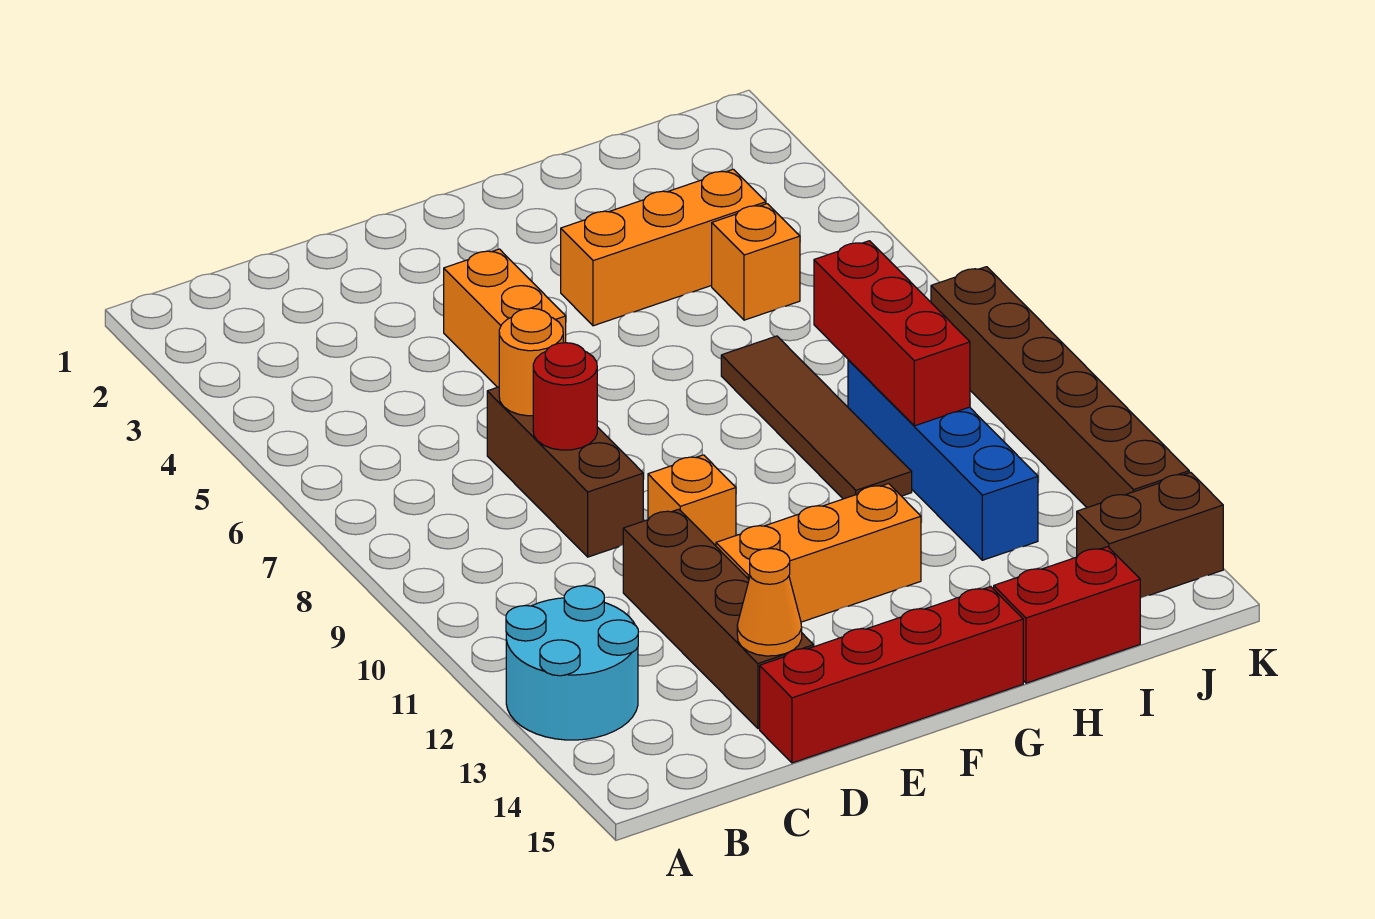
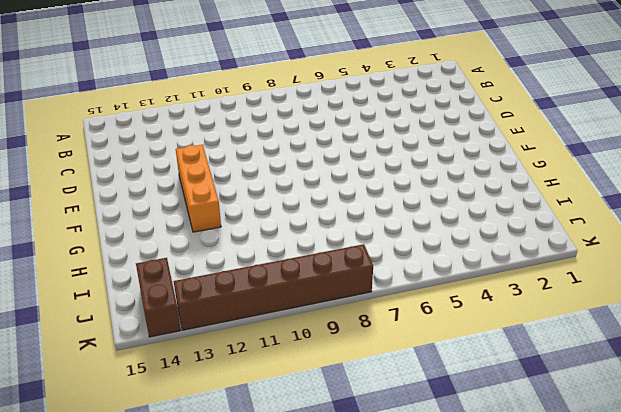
none -> cyan 2x2 round brick [506,586,638,740]
none -> brown 1x3 brick [487,387,643,557]
none -> brown 1x4 brick [623,509,814,729]

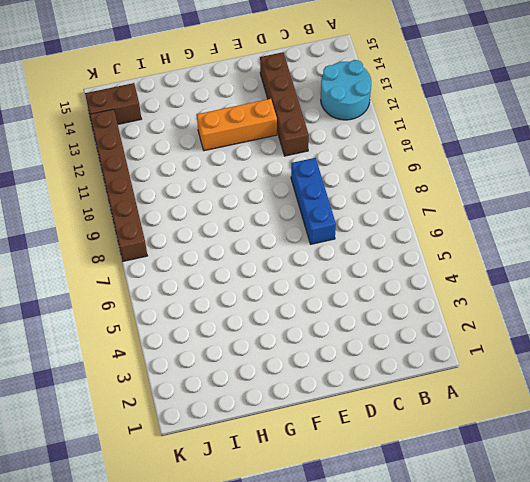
blue 1x3 brick [291,158,336,244] -> brown 1x3 brick [487,387,643,557]
none -> red 1x4 brick [760,587,1023,763]
none -> orange 1x2 brick [444,249,566,387]
none -> orange 1x1 brick [648,455,736,546]

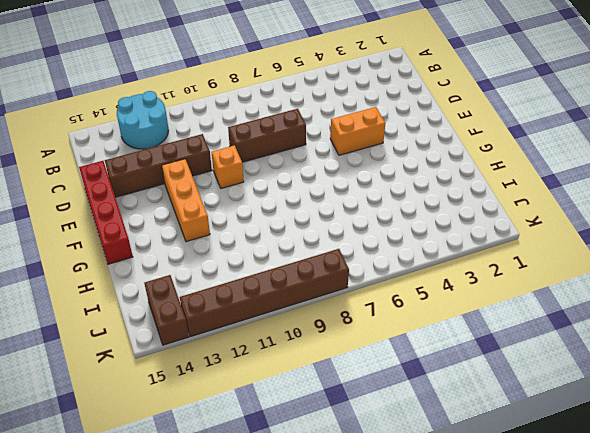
none -> orange 1x3 brick [561,169,766,326]
none -> brown 1x4 tile [721,336,912,499]
none -> red 1x2 brick [994,547,1140,683]

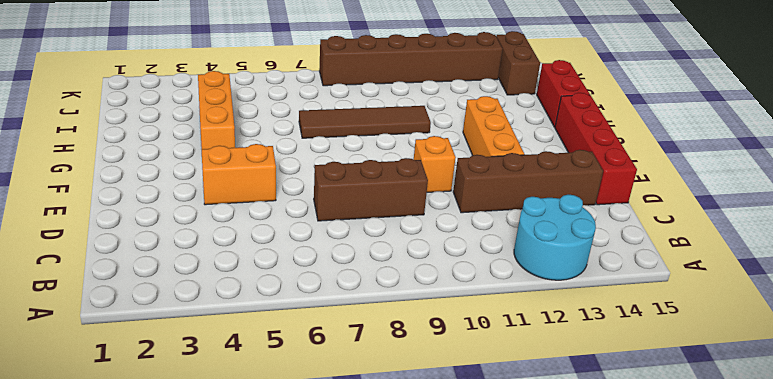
none -> orange 1x1 brick [712,204,800,320]
none -> blue 1x4 brick [848,360,1038,560]
none -> orange 1x1 round brick [499,308,563,416]

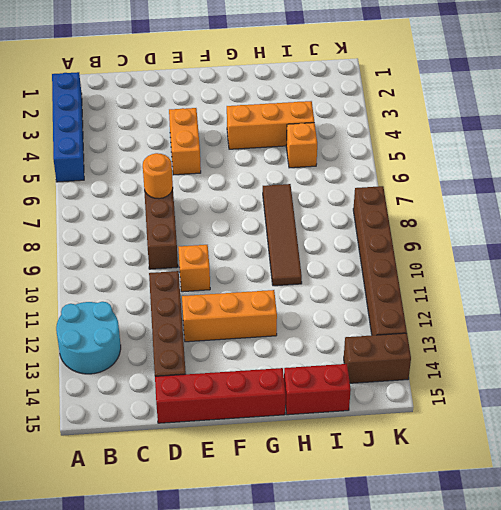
blue 1x4 brick [52,72,84,182] -> blue 1x4 brick moved to [848,360,1038,560]
none -> red 1x1 round brick [533,343,597,450]
none -> orange 1x1 cone [737,549,802,656]
none -> red 1x3 brick [814,241,970,426]

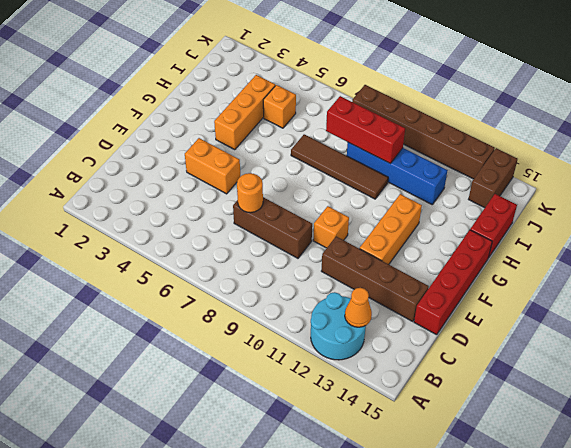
orange 1x1 cone [345,288,372,327] -> orange 1x1 cone moved to [737,549,802,656]
none -> red 1x1 round brick [533,343,597,450]

